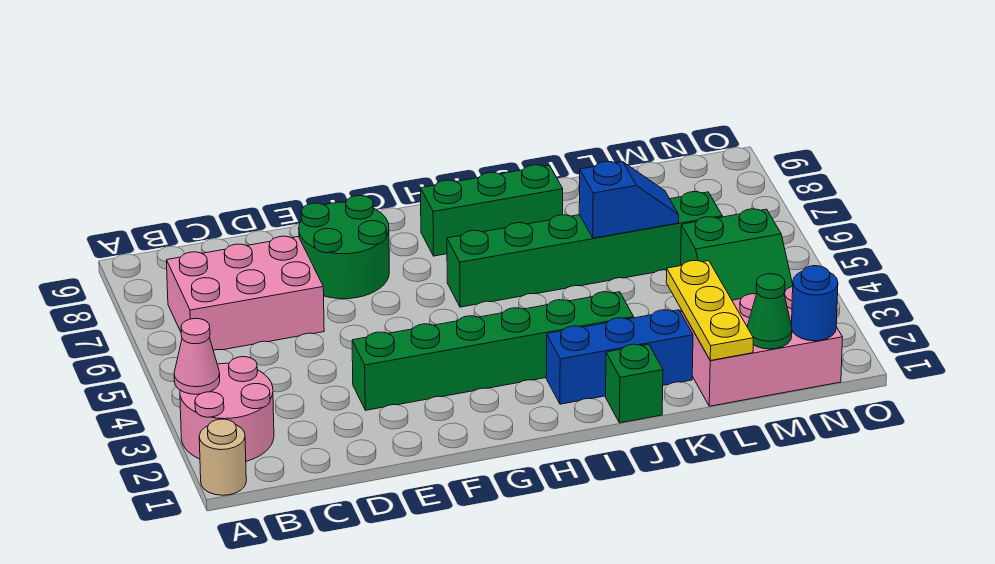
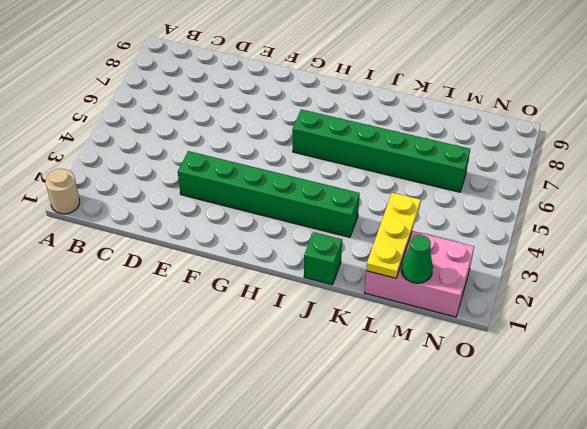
none -> pink 2x2 round brick [180,357,274,461]
none -> pink 2x3 brick [167,236,324,350]
none -> green 2x2 round brick [299,196,389,299]

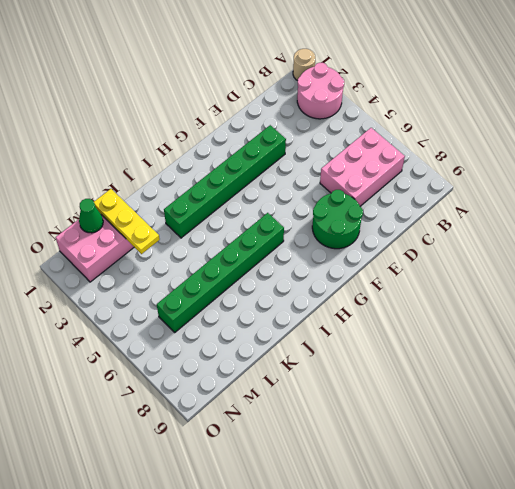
none -> green 1x3 brick [421,165,563,256]
none -> blue 1x3 brick [546,310,693,404]
none -> green 1x1 brick [606,344,663,423]

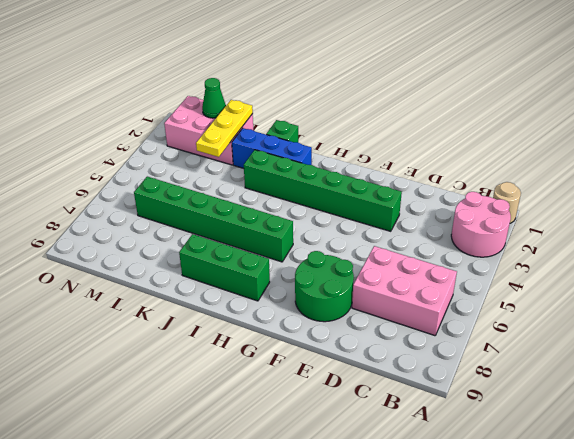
none -> green 2x2 slope [681,209,793,300]
none -> pink 1x1 cone [174,319,220,394]
none -> blue 1x2 slope [579,161,679,238]

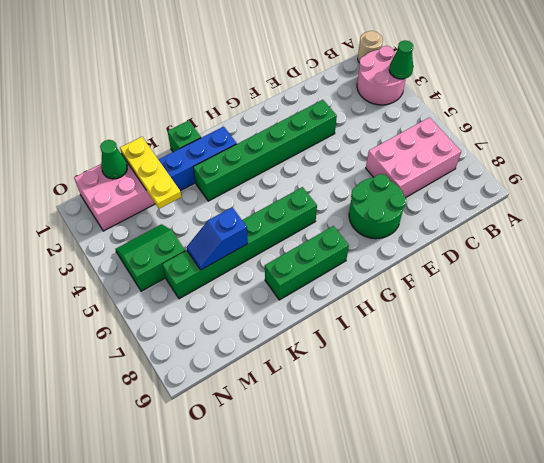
green 1x1 cone [389,40,413,79] -> pink 1x1 cone [174,319,220,394]
none -> blue 1x1 round brick [792,266,838,341]

